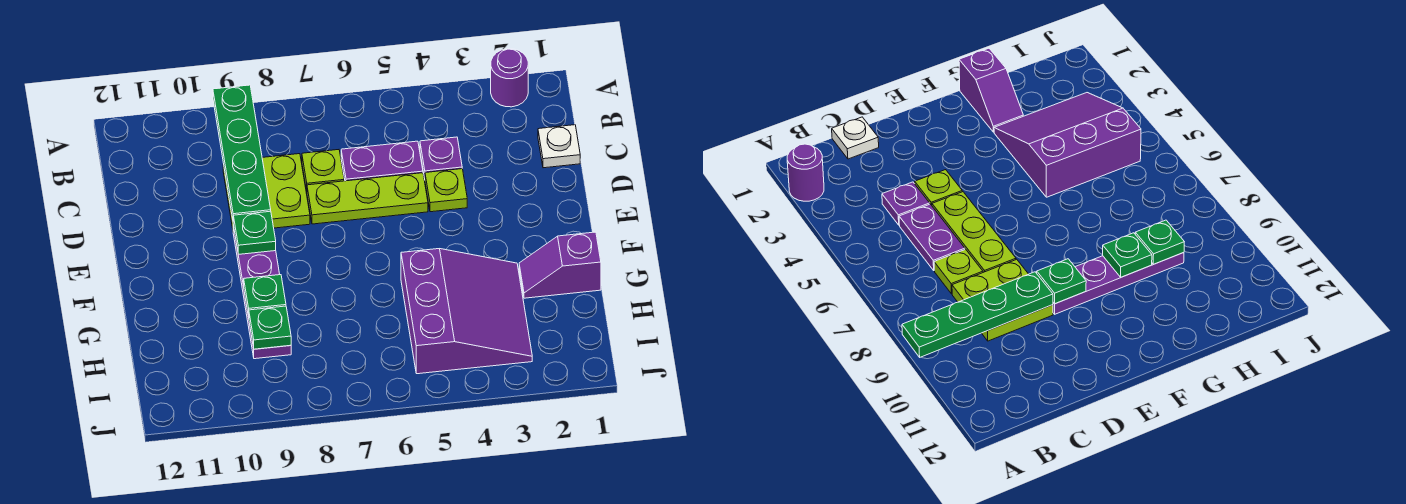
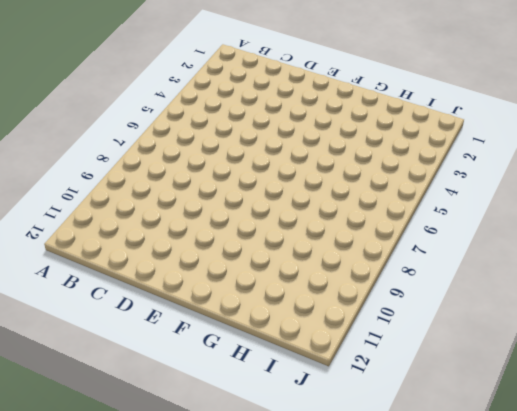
none -> purple 1x1 round brick [491,49,528,107]
none -> white 1x1 plate [538,125,580,168]
none -> purple 1x1 plate [420,137,462,178]

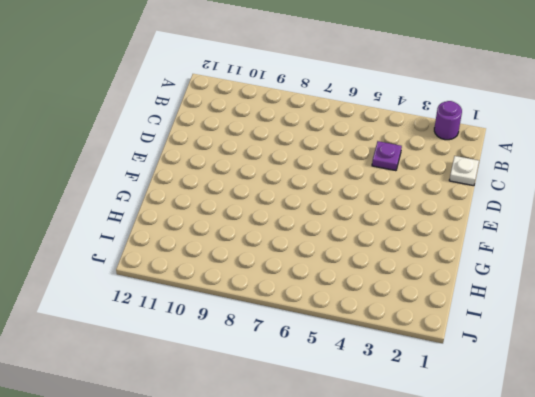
none -> purple 1x2 plate [341,141,423,181]
none -> lime 1x1 plate [302,150,344,191]
none -> lime 2x2 plate [223,154,310,228]

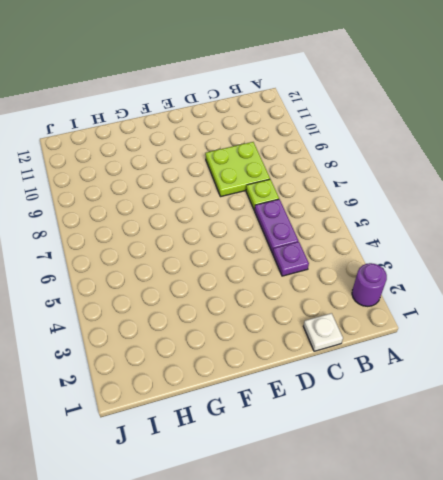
none -> lime 1x1 plate [425,169,467,212]
none -> lime 1x3 plate [307,173,428,224]
none -> purple 1x4 plate [233,225,291,359]

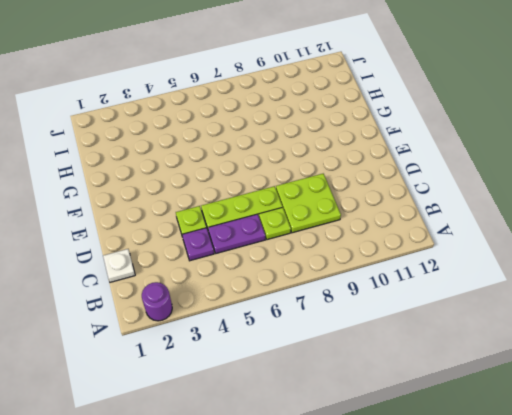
none -> purple 1x4 plate [233,225,291,359]
none -> purple 1x2 slope [519,232,601,298]
none -> purple 3x3 slope [401,249,532,374]

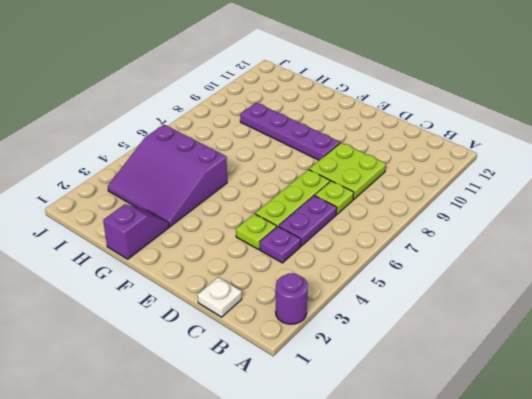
none -> green 1x4 plate [213,85,271,219]
none -> green 1x1 plate [233,211,276,255]
none -> green 1x1 plate [244,275,286,317]

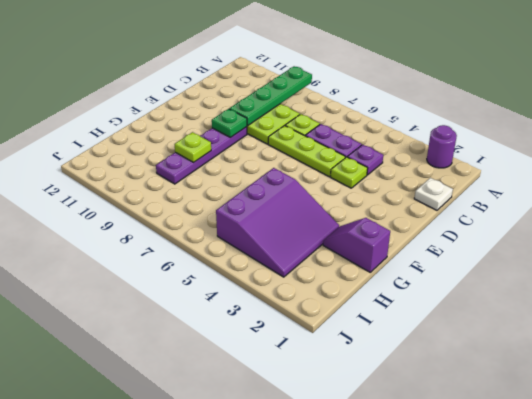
lime 1x1 plate [175,132,211,162] -> green 1x1 plate [244,275,286,317]
none -> green 1x1 plate [249,306,291,349]

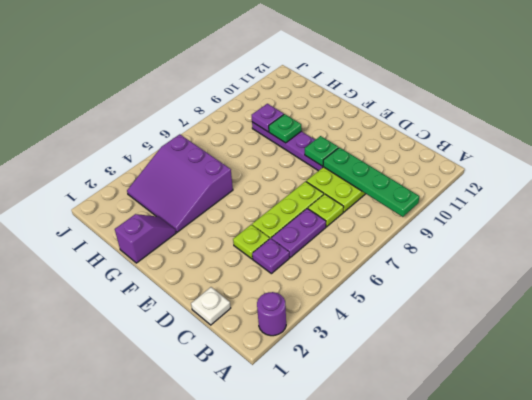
purple 1x1 plate [252,104,284,132] -> green 1x1 plate [249,306,291,349]

